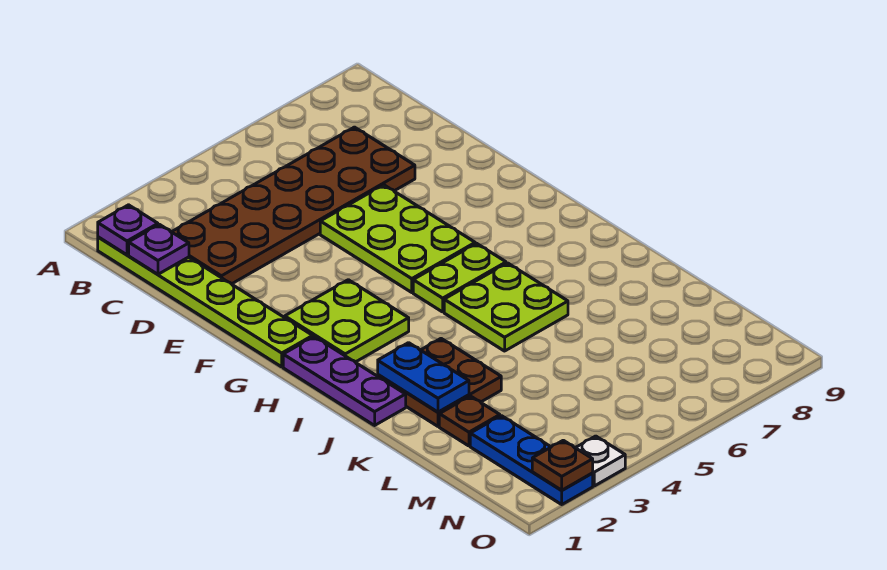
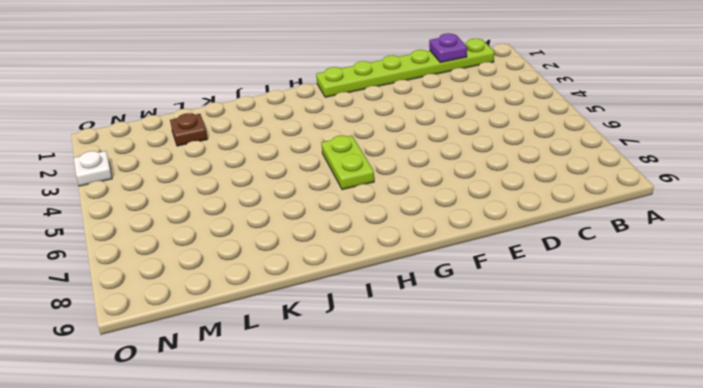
none -> brown 2x6 plate [172,127,415,284]
none -> lime 2x3 plate [320,185,475,292]
none -> lime 2x2 plate [285,280,409,362]

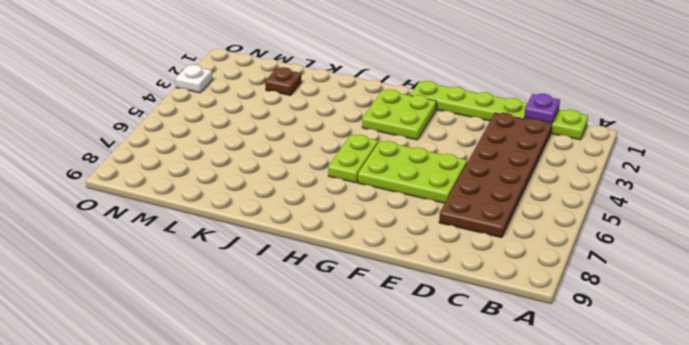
none -> purple 1x3 plate [283,337,406,425]
none -> lime 2x2 plate [444,263,568,351]
none -> brown 2x2 plate [378,339,501,426]

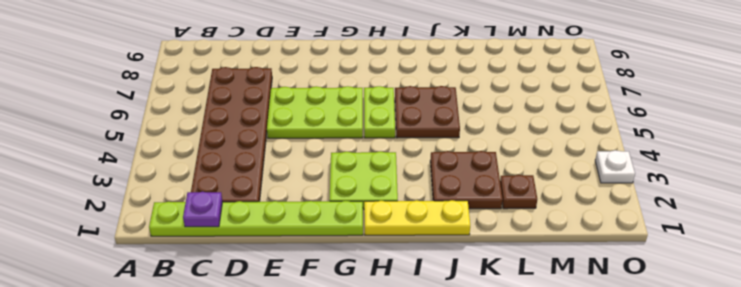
yellow 1x3 plate [364,200,470,235] -> purple 1x3 plate [283,337,406,425]
brown 2x2 plate [395,86,460,138] -> lime 2x2 plate [444,263,568,351]
none -> blue 1x3 plate [470,416,593,504]
none -> purple 1x1 plate [98,205,158,255]
none -> blue 1x2 plate [378,343,469,412]

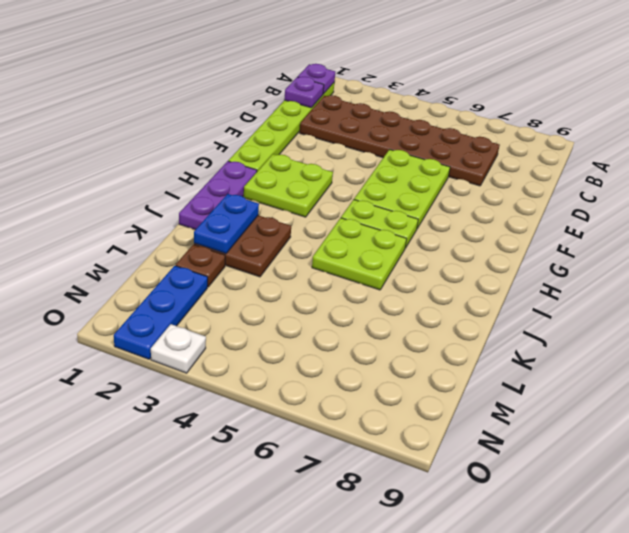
none -> brown 1x1 plate [532,440,593,490]

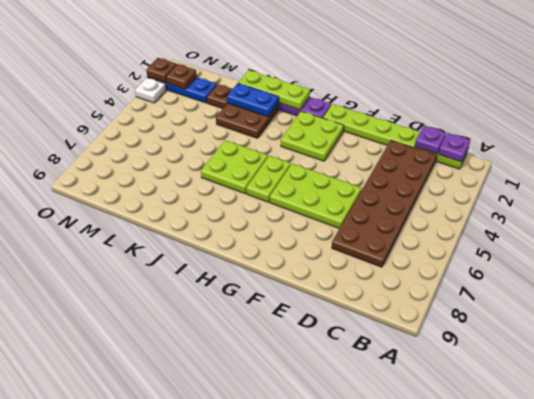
lime 1x3 plate [238,70,310,110] -> none
brown 1x1 plate [166,64,197,89] -> none

